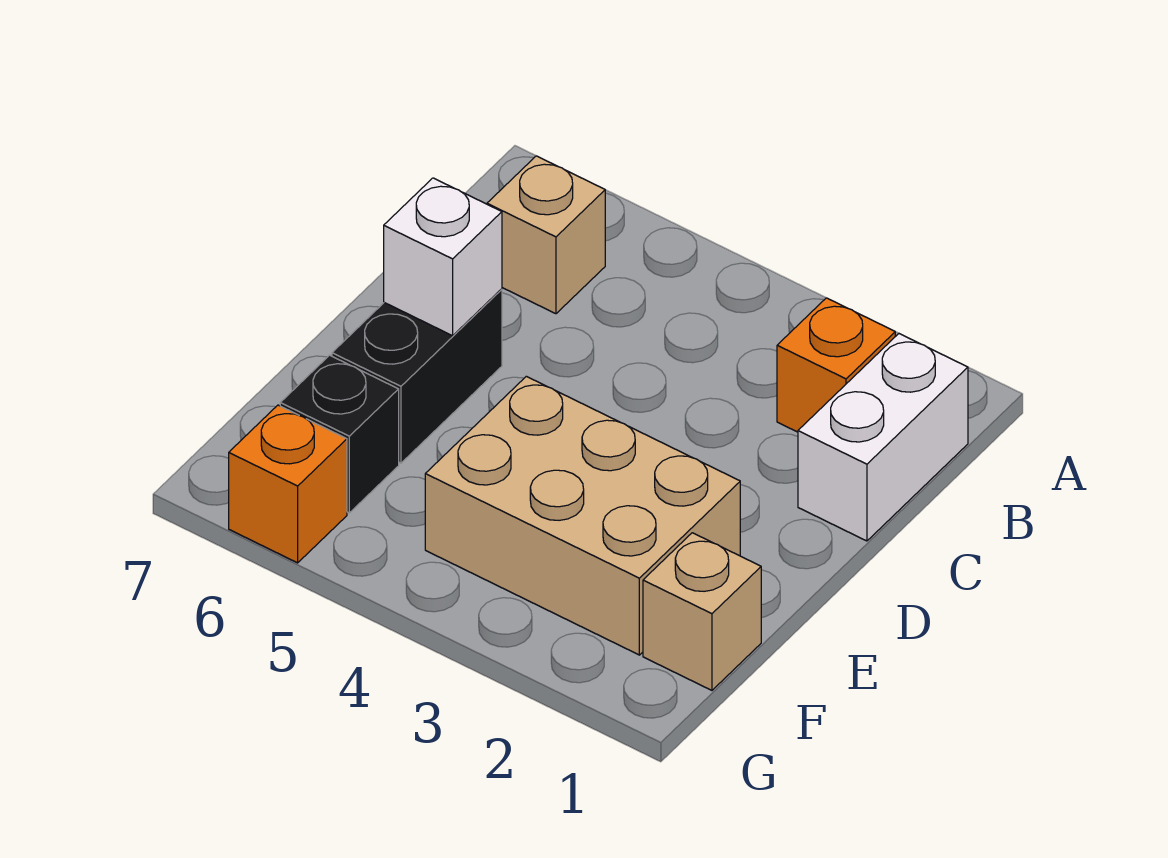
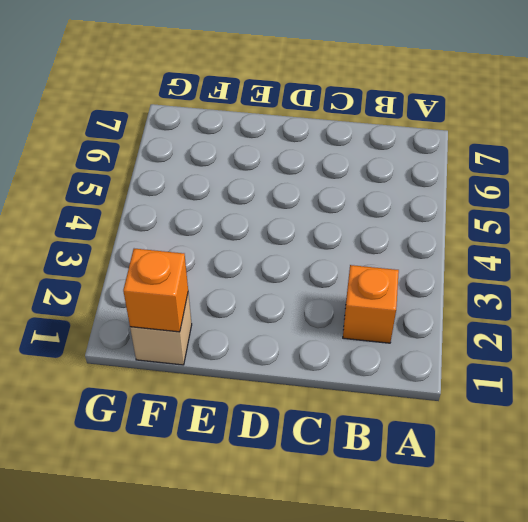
orange 1x1 brick [123,249,188,332] -> orange 1x1 brick moved to [229,405,347,563]
none -> white 1x2 brick [798,334,968,541]
none -> tan 1x1 brick [487,156,605,314]

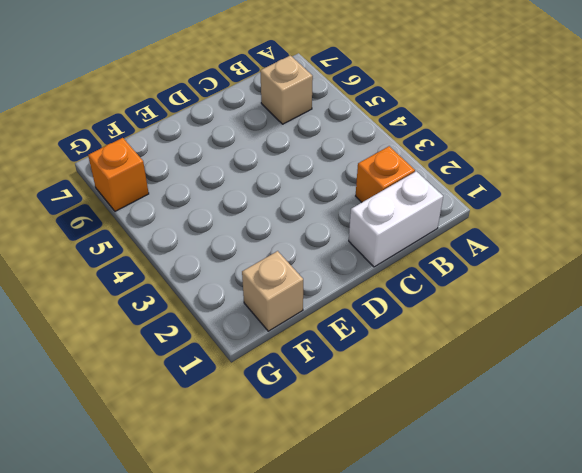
none -> black 1x2 brick [332,289,502,463]
none -> tan 2x3 brick [425,376,740,655]

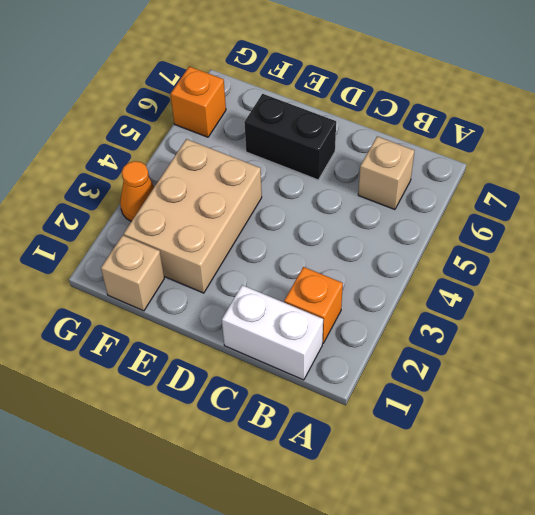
orange 1x1 cone [120,161,154,221] -> none
none -> black 1x1 brick [280,355,399,513]
none -> white 1x1 brick [384,178,502,336]

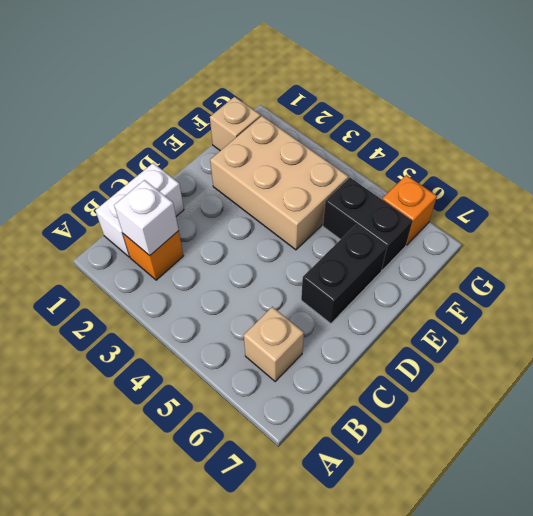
white 1x1 brick [114,180,179,256] -> white 1x1 brick moved to [384,178,502,336]
black 1x2 brick [323,178,412,270] -> black 1x1 brick [280,355,399,513]

